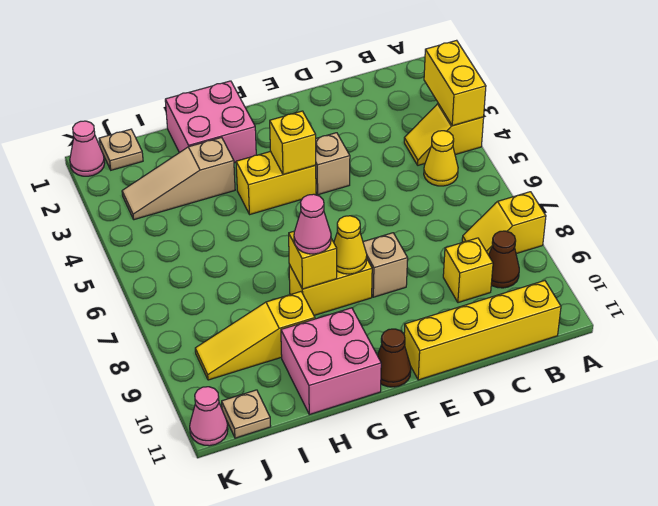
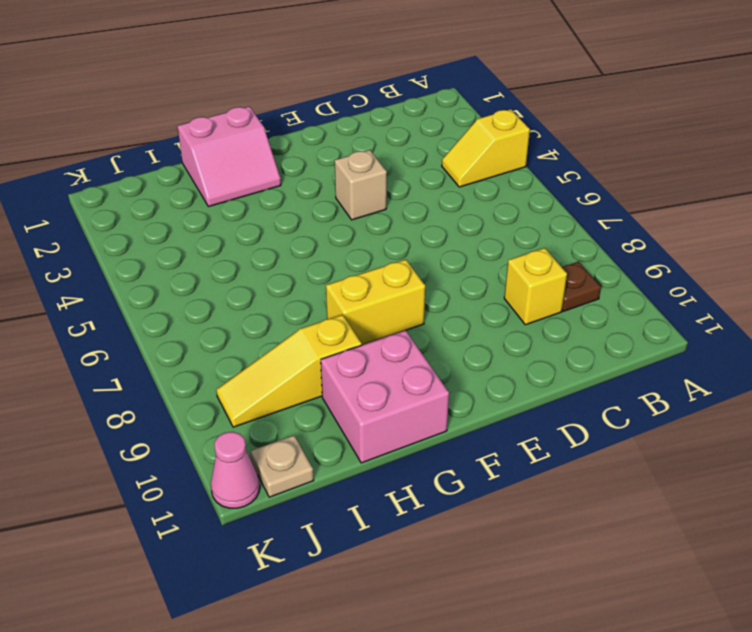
brown 1x1 plate [562,262,601,311] -> brown 1x1 cone [489,231,519,288]
pink 2x2 slope [177,106,281,207] -> pink 2x2 brick [165,81,256,163]
none -> yellow 1x2 slope [462,192,546,255]
none -> yellow 1x1 cone [424,131,458,186]
none -> yellow 1x4 brick [404,281,561,380]

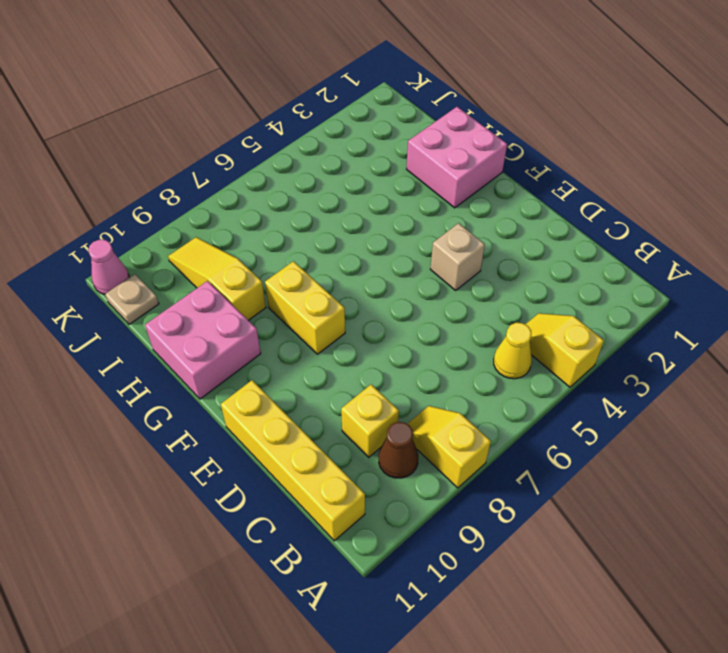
none -> tan 1x1 brick [363,233,408,297]
none -> yellow 1x2 brick [236,151,316,214]
none -> brown 1x1 cone [377,329,411,387]

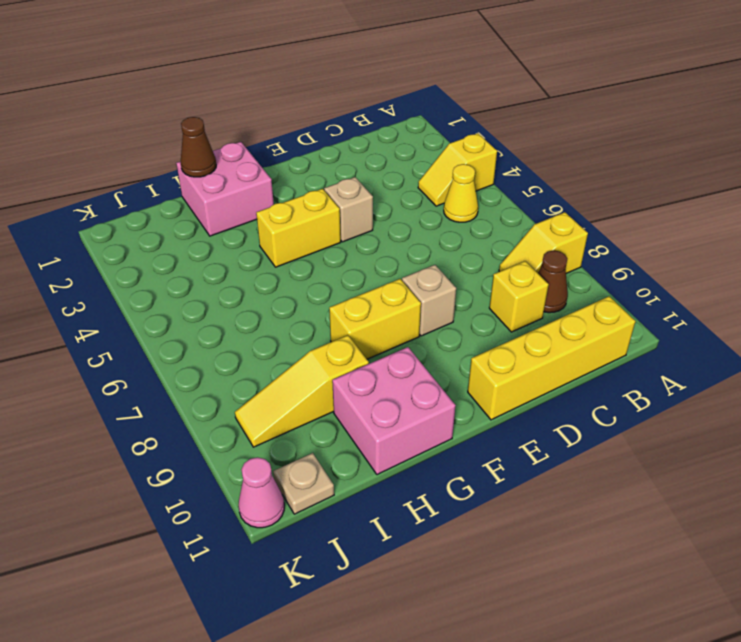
brown 1x1 cone [180,117,216,177] -> brown 1x1 cone moved to [377,329,411,387]
none -> tan 1x3 slope [122,137,235,220]
none -> tan 1x1 plate [99,129,143,170]
none -> pink 1x1 cone [70,121,105,176]

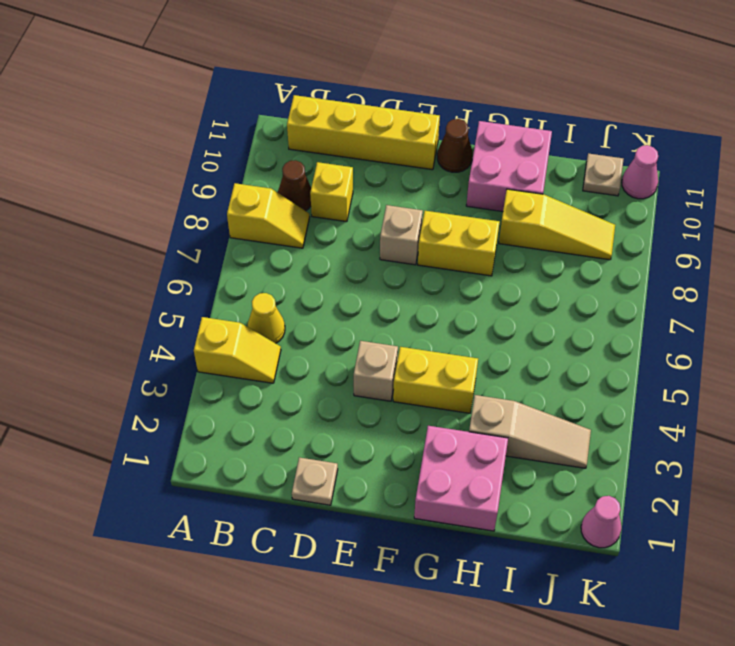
tan 1x1 plate [292,457,338,505] -> tan 1x1 plate moved to [99,129,143,170]
none -> yellow 1x2 brick [424,40,486,126]
none -> yellow 1x1 brick [270,111,316,175]
none -> yellow 1x1 cone [334,216,367,274]

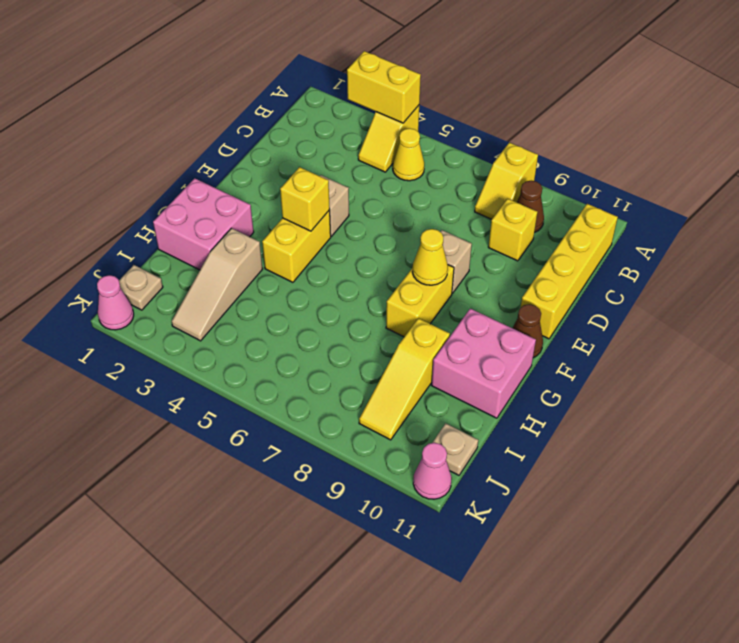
none -> yellow 1x1 brick [289,231,337,289]
none -> pink 1x1 cone [294,194,331,254]

